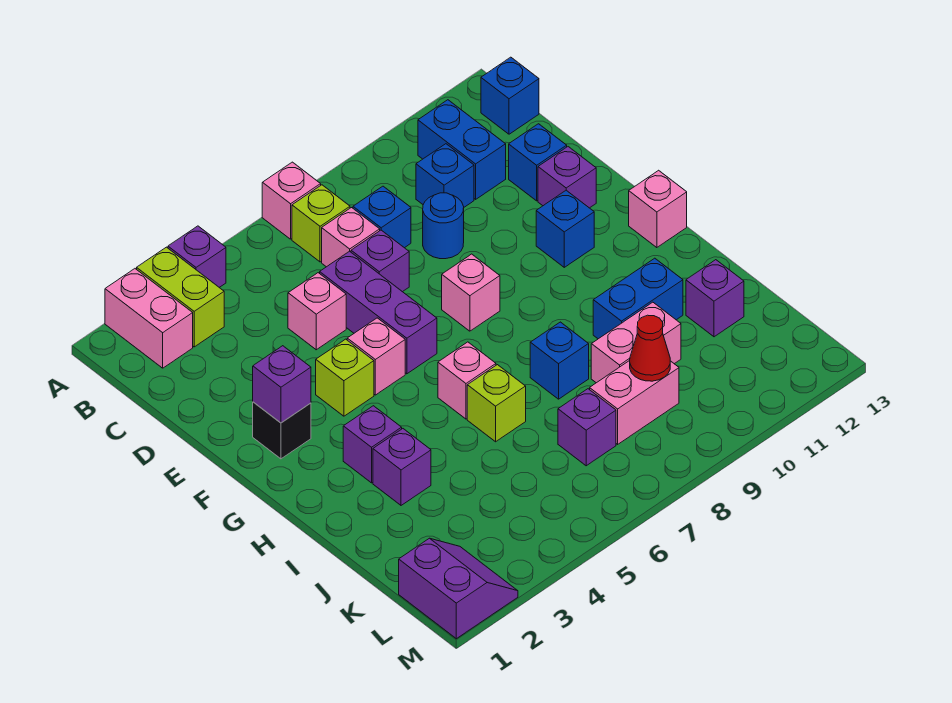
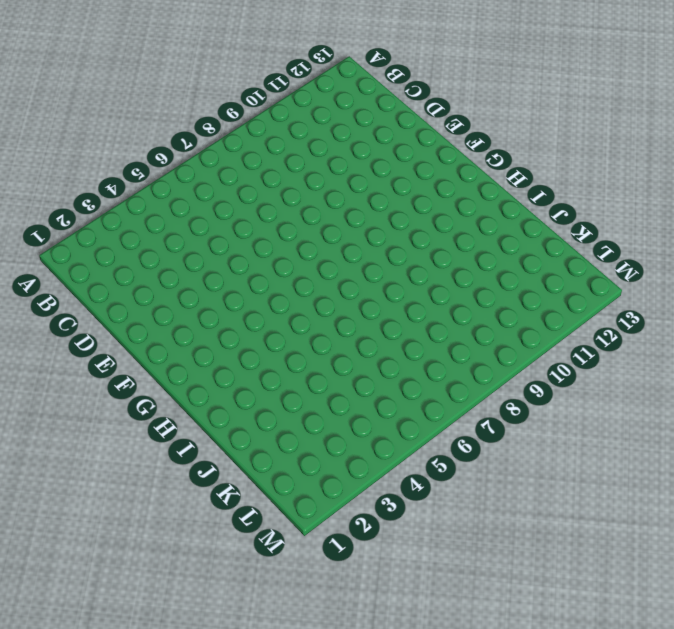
none -> pink 1x2 brick [105,269,193,368]
none -> lime 1x2 brick [137,247,224,347]
none -> purple 1x1 brick [168,226,226,287]
none -> pink 1x1 brick [262,162,321,239]

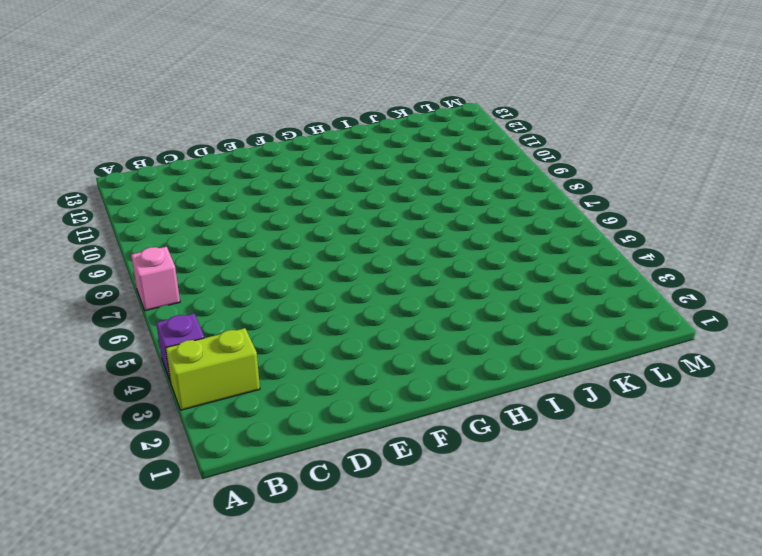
none -> pink 1x2 brick [105,269,193,368]
none -> lime 1x1 brick [292,185,350,262]
none -> blue 1x2 brick [418,100,506,199]
none -> blue 1x1 brick [481,57,539,134]

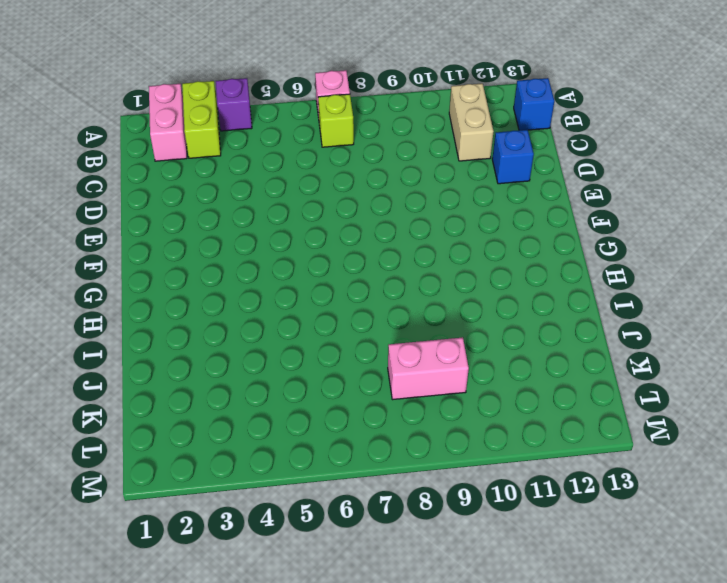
tan 1x2 brick [449,83,494,161] -> blue 1x2 brick [418,100,506,199]
none -> pink 1x1 brick [322,208,380,267]
none -> blue 1x1 brick [353,186,411,248]
none -> blue 1x1 brick [416,144,474,207]
none -> pink 1x1 brick [288,273,346,350]

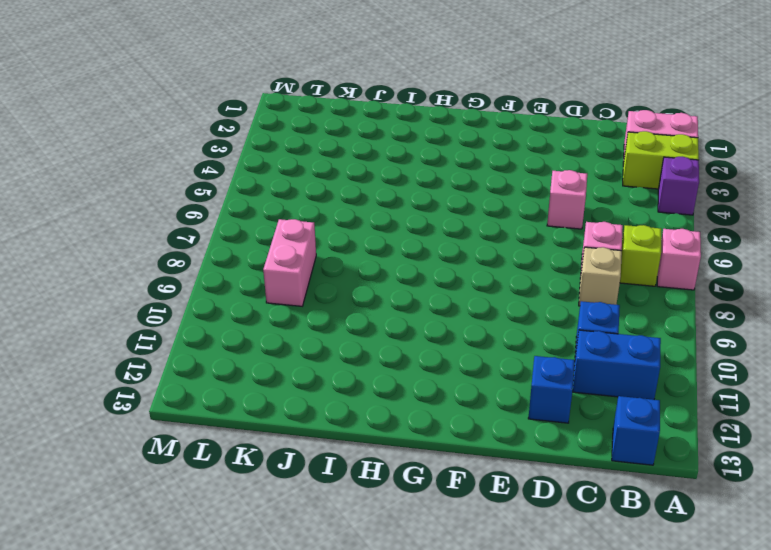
tan 1x1 brick [579,247,622,306] -> blue 1x1 brick [353,186,411,248]
none -> purple 1x3 brick [320,251,437,374]
none -> purple 1x1 brick [351,230,409,292]
none -> blue 1x1 round brick [423,193,464,259]
none -> purple 1x1 brick [538,147,596,208]

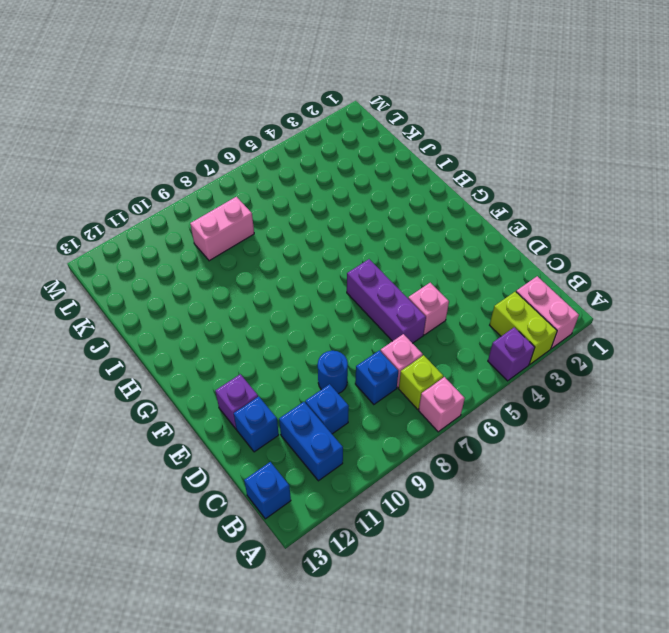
none -> purple 1x1 brick [351,230,409,292]
none -> black 1x1 brick [253,402,311,459]
none -> lime 1x1 brick [316,339,374,416]
none -> pink 1x1 brick [347,318,405,395]

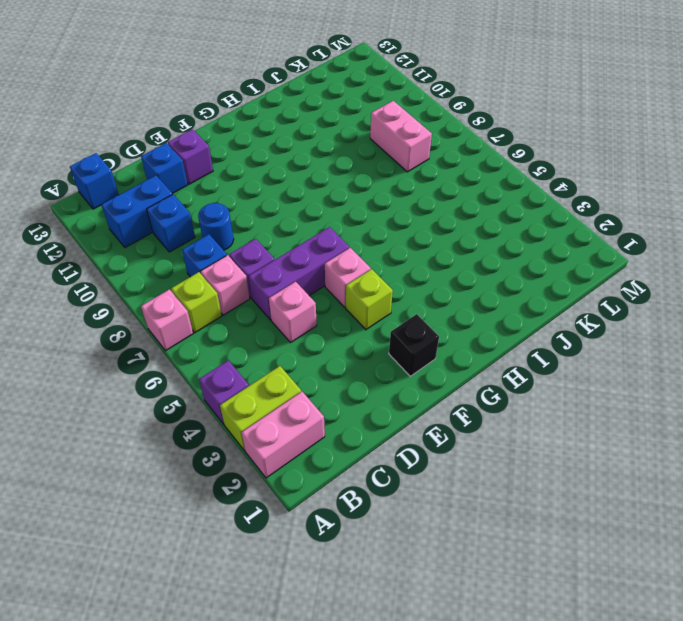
none -> pink 1x1 brick [442,254,500,331]
none -> blue 1x1 brick [536,190,594,267]
none -> pink 1x1 brick [629,170,687,248]
none -> purple 1x1 brick [343,406,402,483]

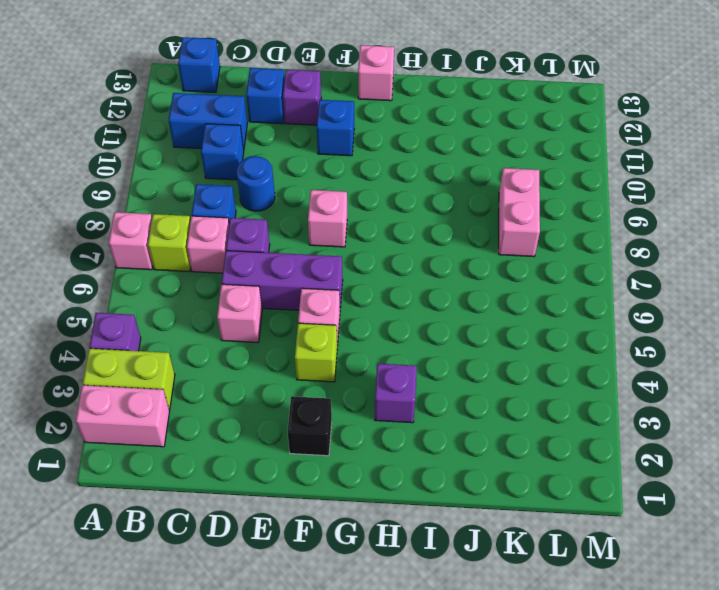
none -> pink 1x1 brick [438,342,496,419]
none -> purple 1x1 brick [373,429,431,505]
none -> lime 1x1 brick [467,365,526,442]
none -> blue 1x1 brick [530,322,589,399]

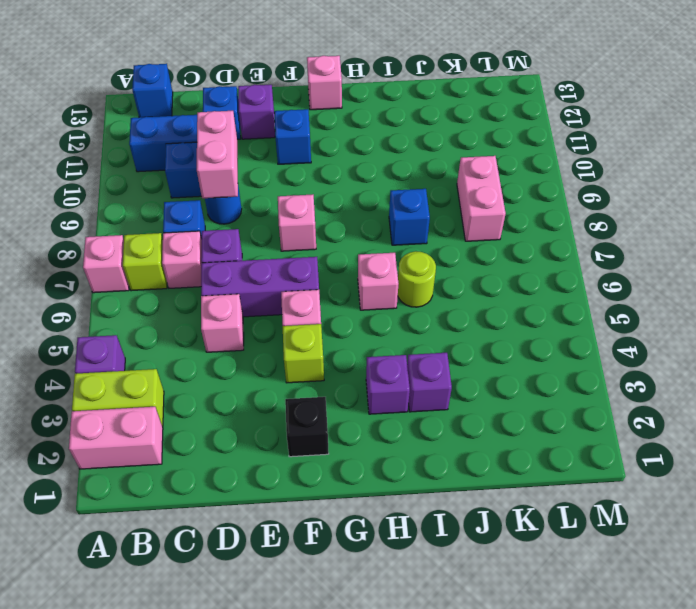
pink 1x2 brick [197,111,238,198] -> pink 1x2 brick moved to [591,302,681,383]
lime 1x1 round brick [398,251,436,307] -> lime 1x1 brick [467,365,526,442]
none -> blue 1x2 brick [593,258,683,339]
none -> purple 1x1 brick [686,260,744,337]
none -> purple 1x1 brick [558,389,616,466]
none -> purple 2x2 slope [399,538,518,639]

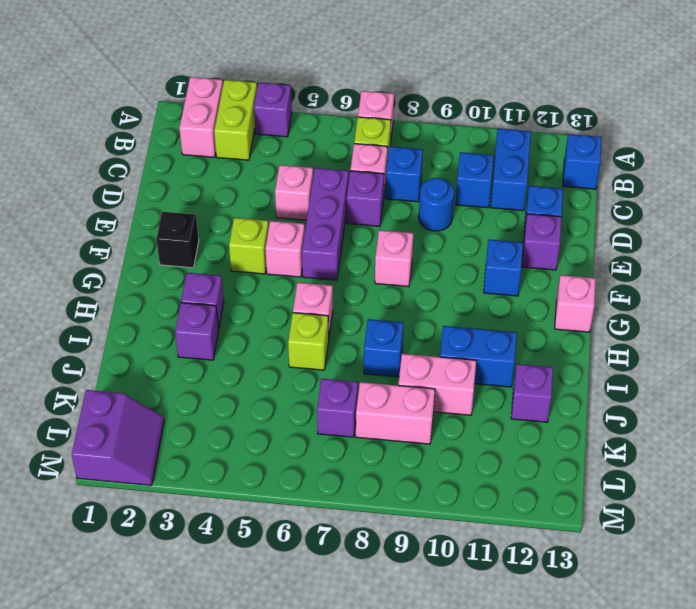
none -> purple 1x1 brick [253,346,311,423]
none -> red 1x1 cone [630,315,670,381]

